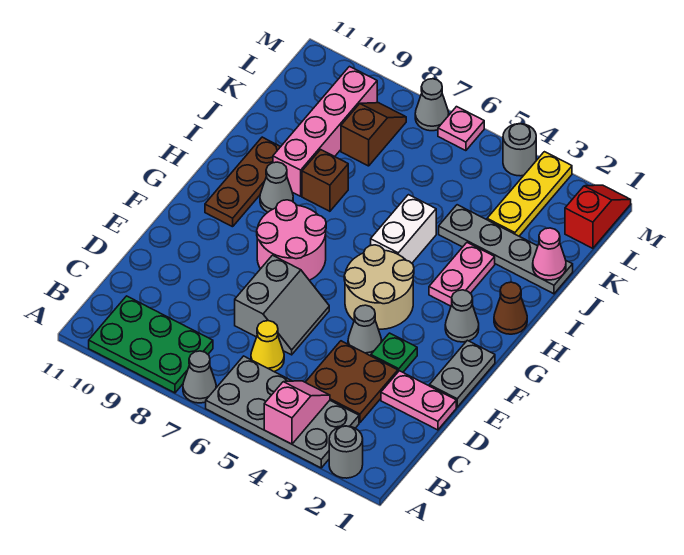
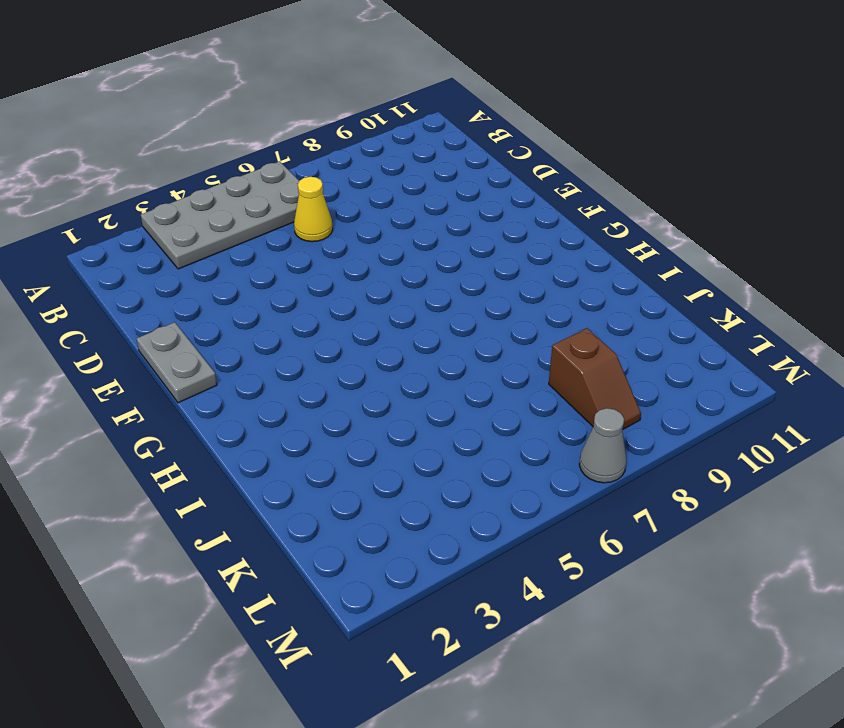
none -> grey 1x1 round brick [329,426,363,478]
none -> grey 1x1 cone [183,351,216,403]
none -> green 2x3 plate [89,296,213,393]
none -> brown 2x2 plate [305,341,398,423]

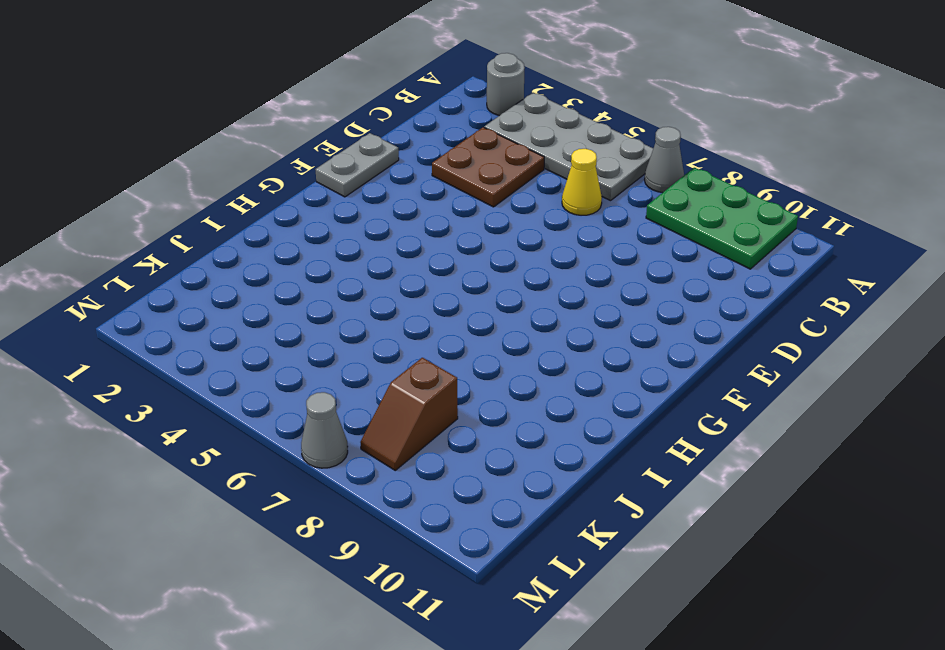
none -> pink 1x2 plate [381,371,456,430]
none -> grey 2x2 slope [235,255,329,355]
none -> green 1x1 plate [371,333,417,372]
none -> grey 1x1 cone [348,305,382,356]

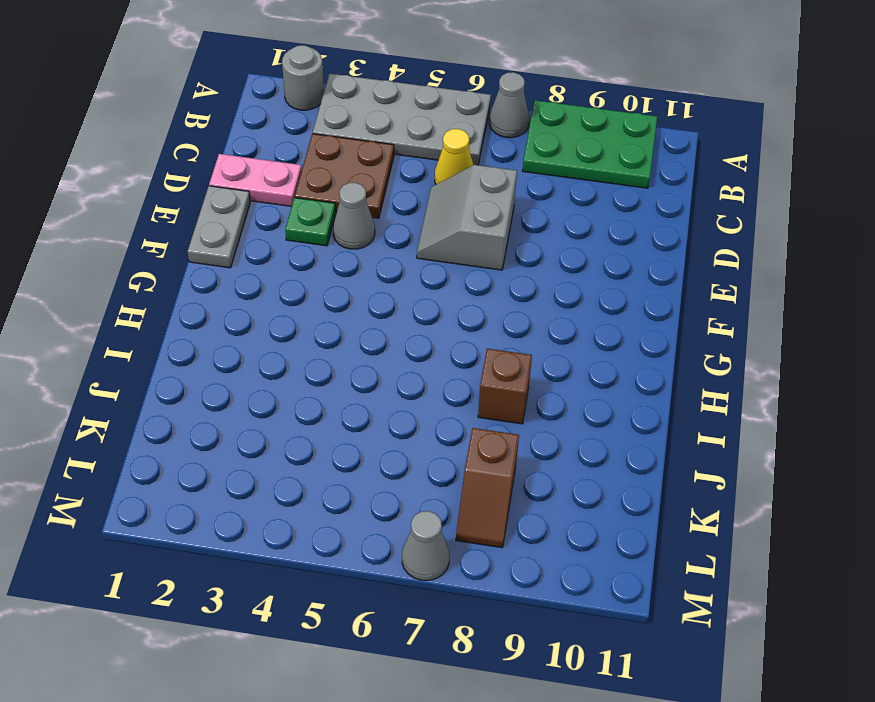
none -> tan 2x2 round brick [344,245,414,329]
none -> pink 2x2 round brick [257,200,326,280]
none -> grey 1x1 cone [445,290,479,342]
none -> brown 1x3 plate [205,137,280,227]

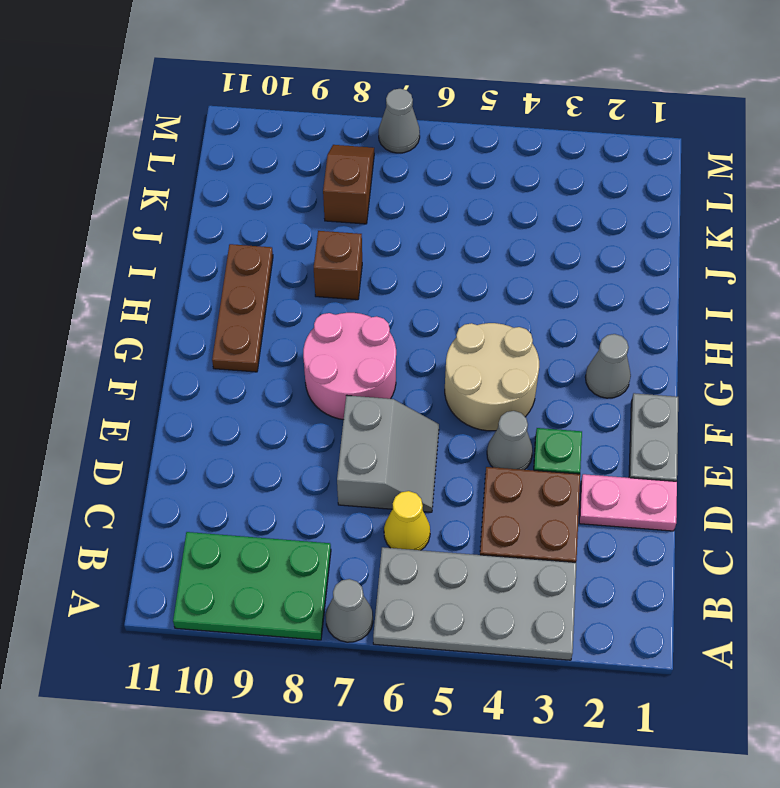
none -> grey 1x1 round brick [329,426,363,478]
none -> brown 1x1 cone [494,282,527,334]
none -> pink 1x2 plate [429,243,495,306]
none -> white 1x2 brick [371,195,436,263]

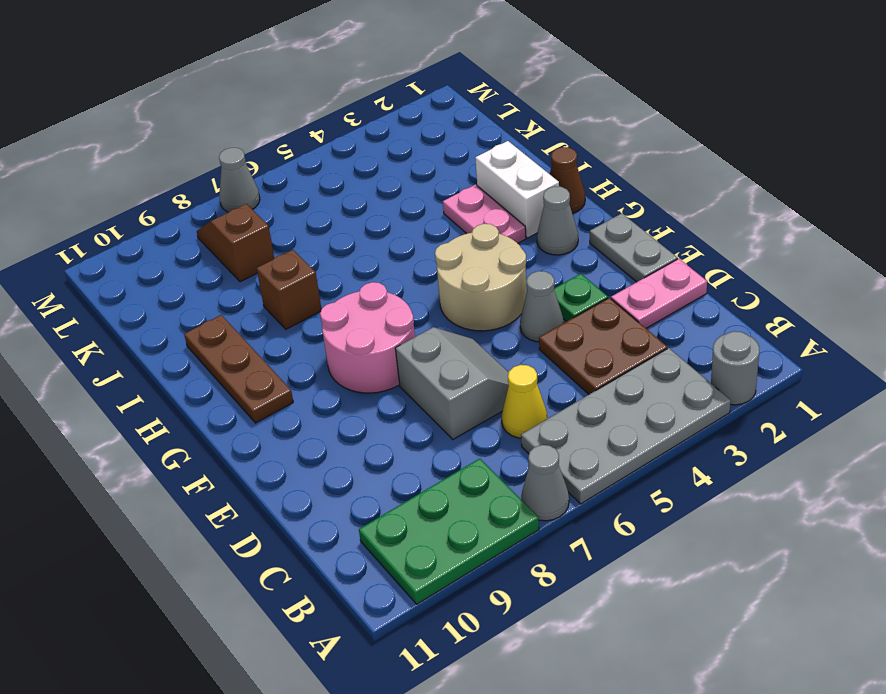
white 1x2 brick [475,141,559,238] -> white 1x2 brick moved to [371,195,436,263]
none -> grey 1x1 cone [260,162,293,212]
none -> pink 1x4 brick [273,67,377,196]
none -> grey 1x4 plate [439,205,573,294]
none -> yellow 1x3 plate [487,152,572,236]

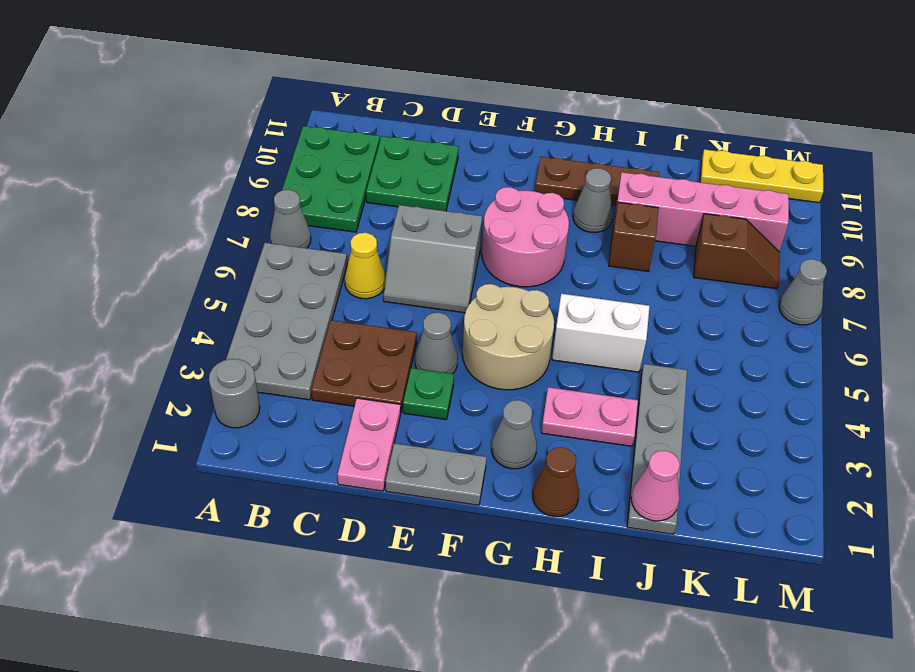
green 2x2 plate [366,136,459,211] -> none
yellow 1x3 plate [700,149,823,203] -> yellow 1x3 plate moved to [487,152,572,236]
none -> red 1x2 slope [565,185,631,248]
none -> grey 1x1 round brick [503,124,536,176]
none -> pink 1x1 plate [438,107,484,151]
none -> pink 1x2 slope [264,381,330,444]

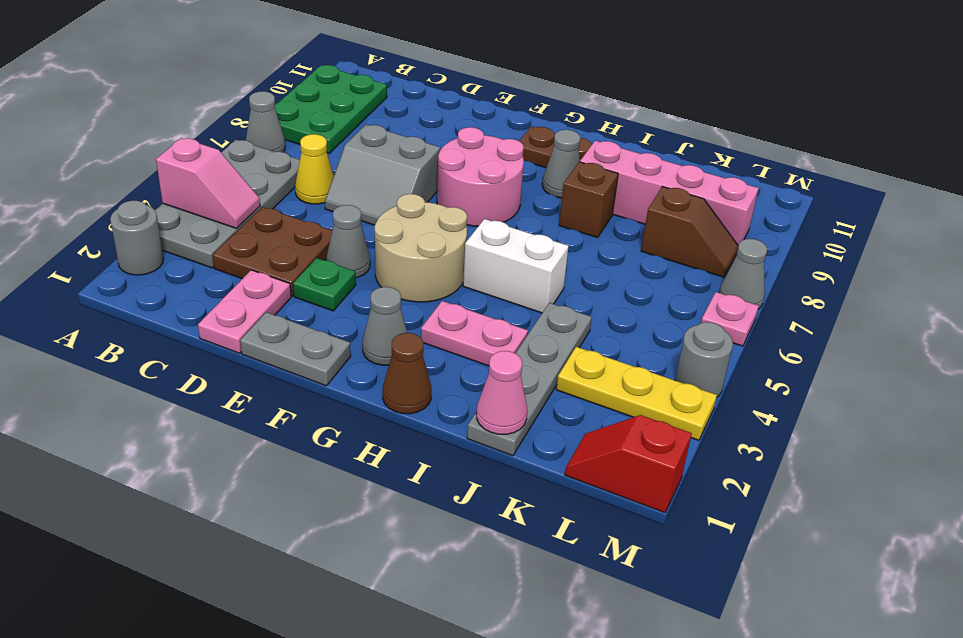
red 1x2 slope [565,415,692,513] -> red 1x2 slope turned to [565,185,631,248]

